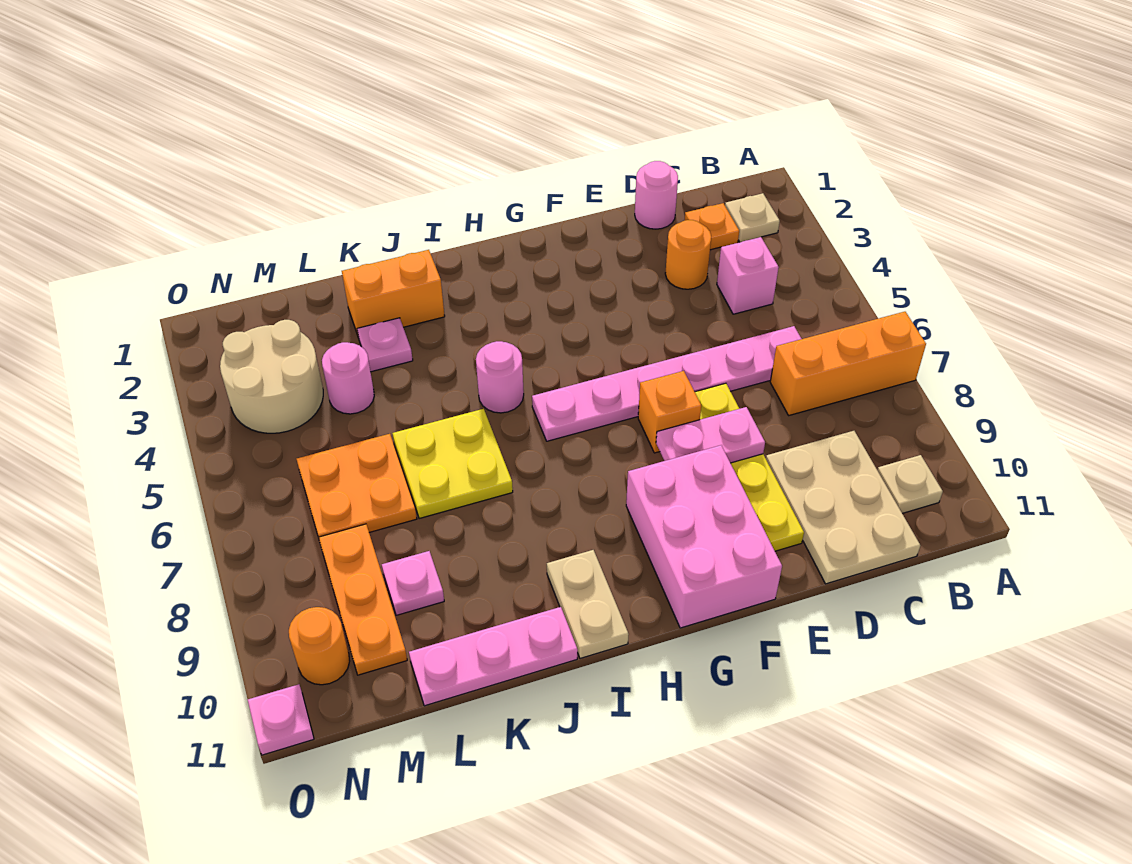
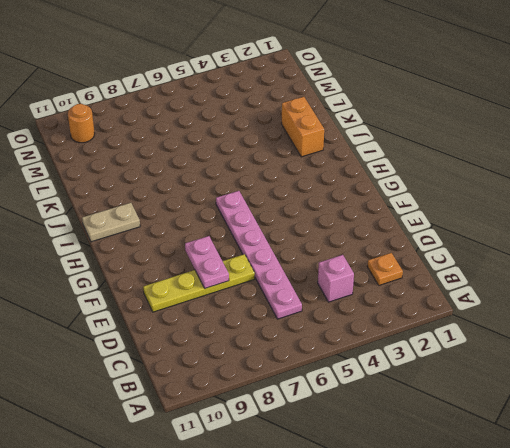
none -> orange 1x3 brick [770,312,926,415]
none -> tan 1x1 plate [725,193,780,242]
none -> tan 1x1 plate [877,455,943,513]

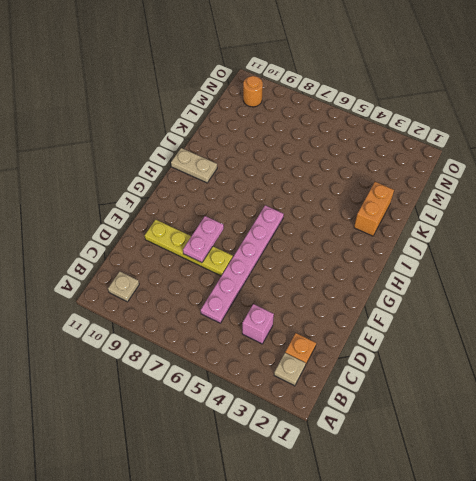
none -> orange 1x3 brick [770,312,926,415]
none -> tan 2x3 plate [766,431,920,584]
none -> pink 1x1 round brick [635,161,678,229]

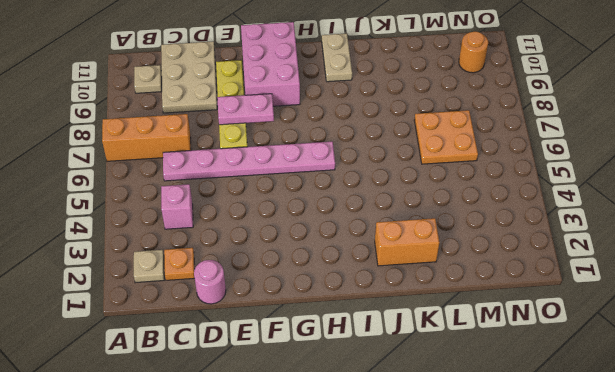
none -> orange 1x1 round brick [665,220,711,289]
none -> orange 1x1 brick [638,371,701,453]
none -> pink 1x1 round brick [476,341,524,413]

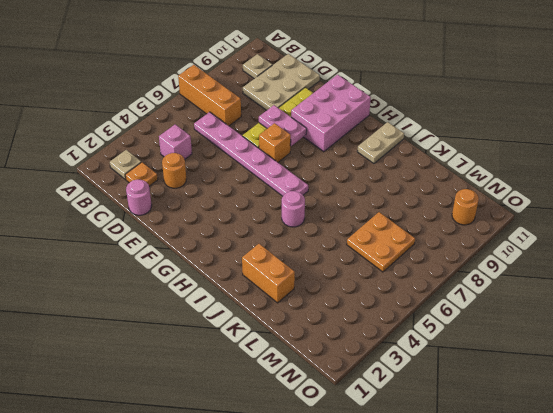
none -> yellow 2x2 plate [392,409,513,519]
none -> pink 1x3 plate [409,607,578,706]
none -> pink 1x1 plate [357,318,413,372]

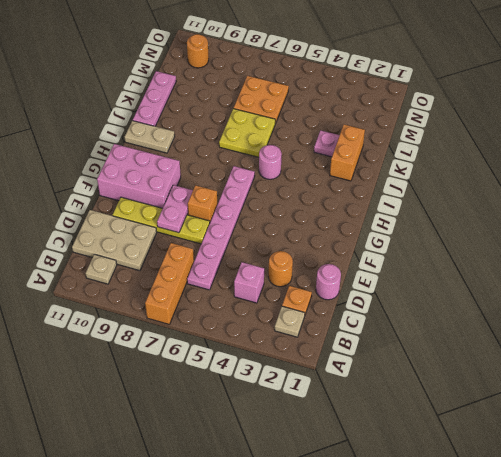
none -> pink 1x1 round brick [322,342,374,414]
none -> pink 1x1 plate [382,551,444,615]
none -> tan 2x2 round brick [220,320,323,433]

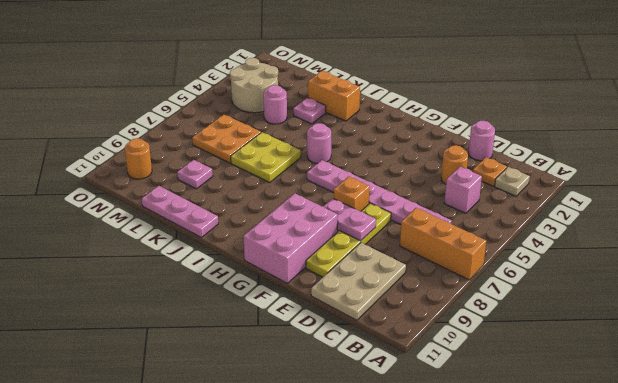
none -> tan 1x1 plate [877,455,943,513]
none -> tan 1x2 plate [547,550,629,658]
none -> orange 1x3 plate [319,524,407,675]

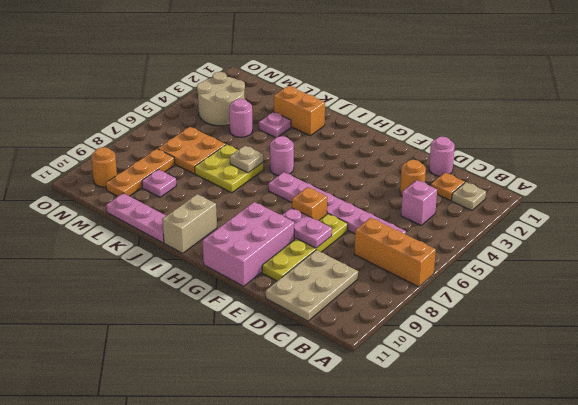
tan 1x2 brick [162,194,217,253] -> tan 1x2 plate [547,550,629,658]
tan 1x1 plate [230,146,263,173] -> tan 1x1 plate moved to [877,455,943,513]
none -> pink 1x1 plate [248,684,314,755]

